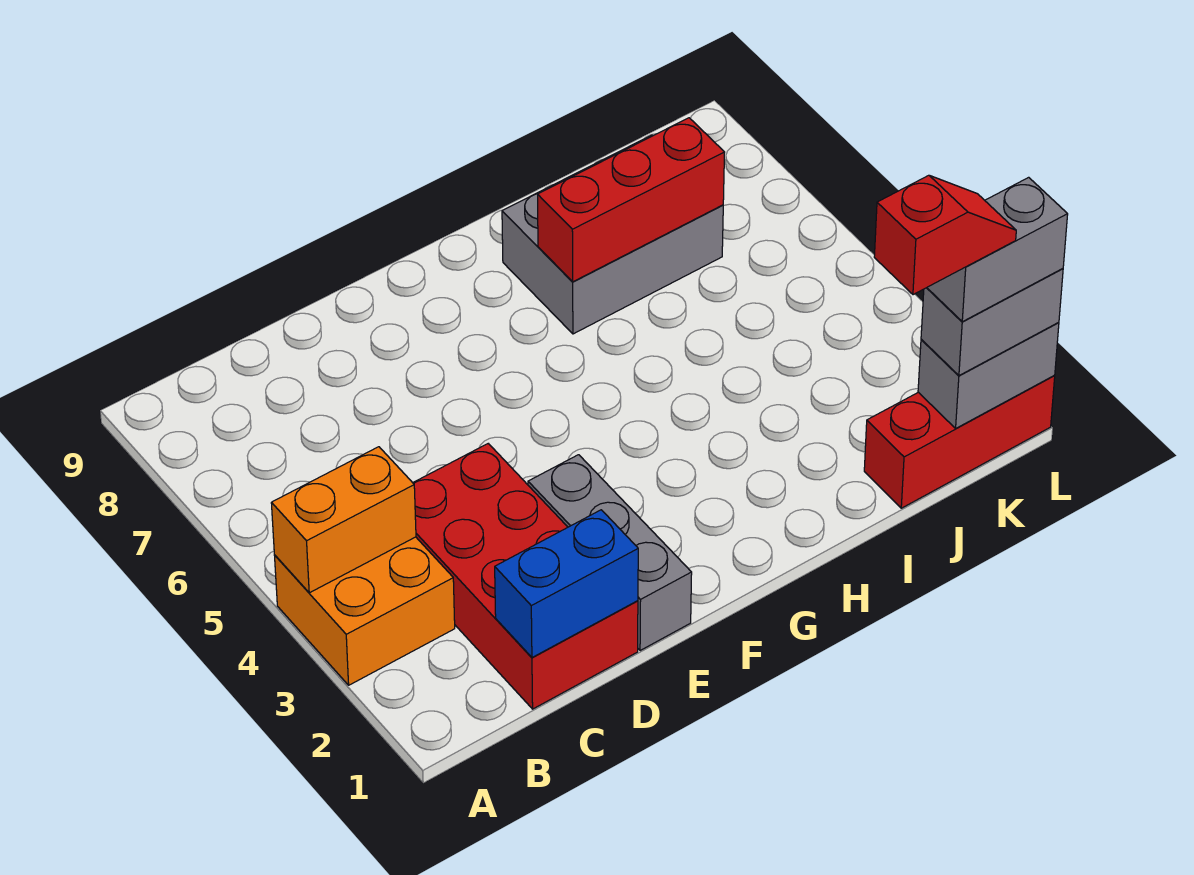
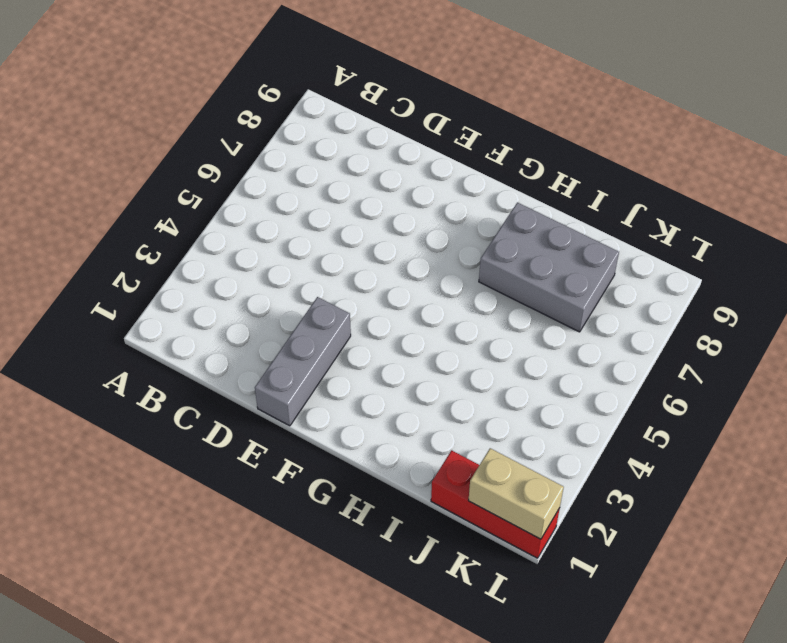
tan 1x2 brick [469,448,564,539] -> grey 1x2 brick [918,323,1059,428]
none -> orange 2x2 brick [274,537,455,685]
none -> red 2x4 brick [413,444,638,709]
none -> orange 1x2 brick [271,447,416,593]

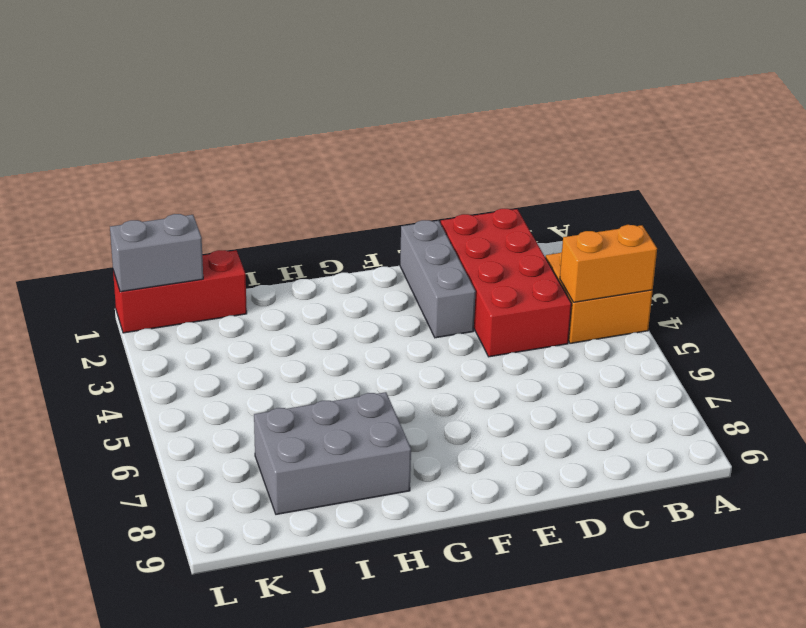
none -> blue 1x2 brick [495,510,638,657]
none -> red 1x3 brick [538,118,725,282]
none -> grey 1x2 brick [921,269,1063,376]

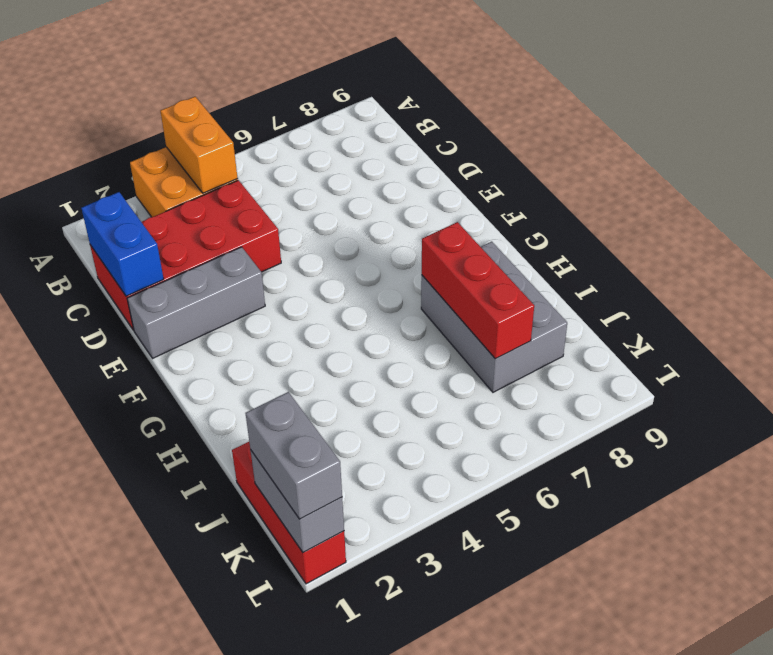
none -> grey 1x2 brick [927,177,1068,322]
none -> red 1x2 slope [874,175,1016,295]

